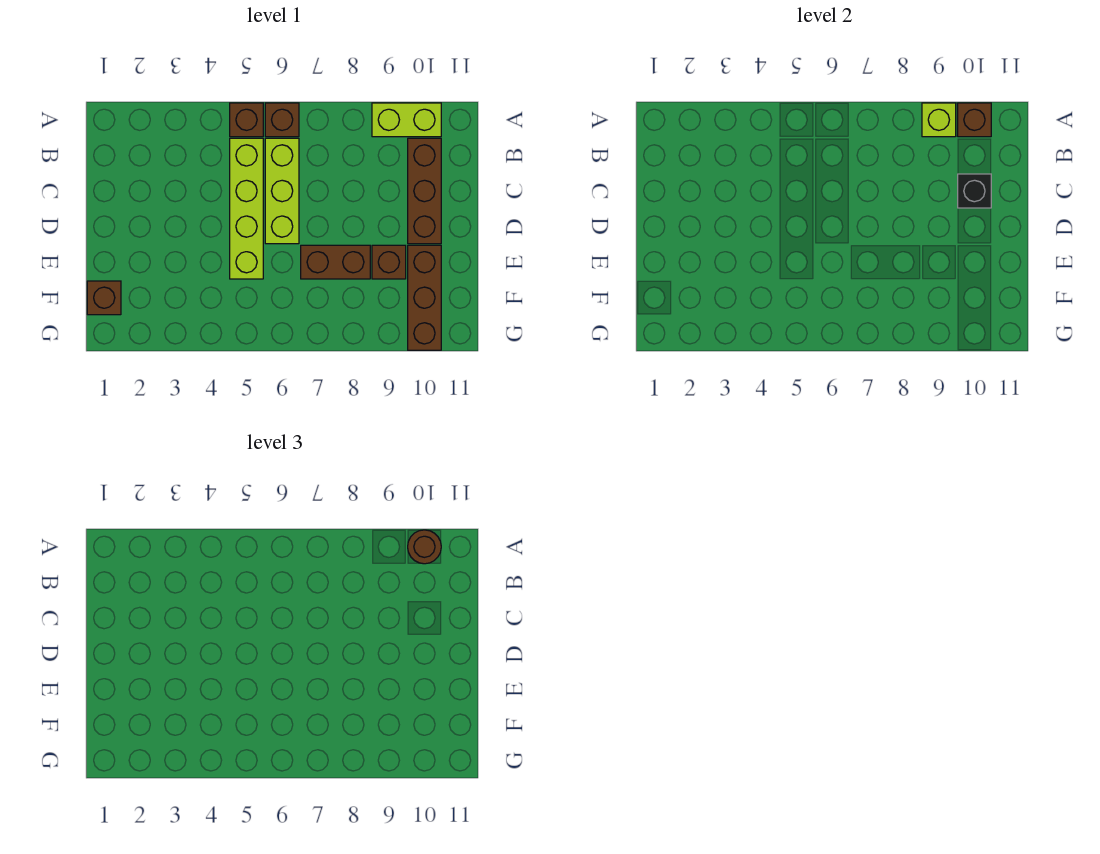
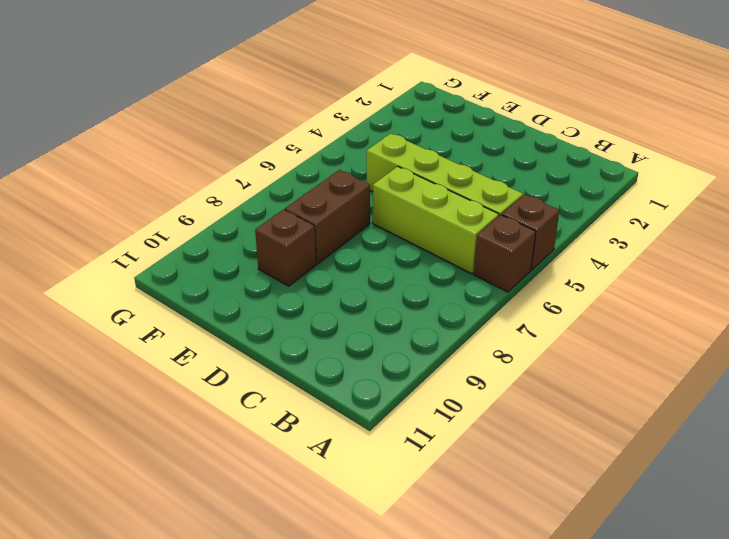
none -> lime 1x2 brick [372,103,441,137]
none -> brown 1x3 brick [408,138,441,244]
none -> brown 1x3 brick [408,245,441,350]

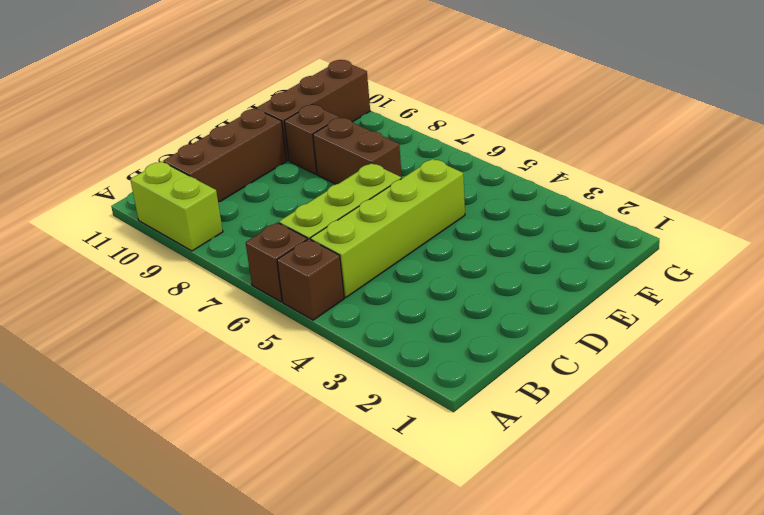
none -> brown 1x1 brick [87,281,121,315]
none -> lime 1x1 brick [922,103,956,137]
none -> brown 1x1 brick [958,103,991,137]

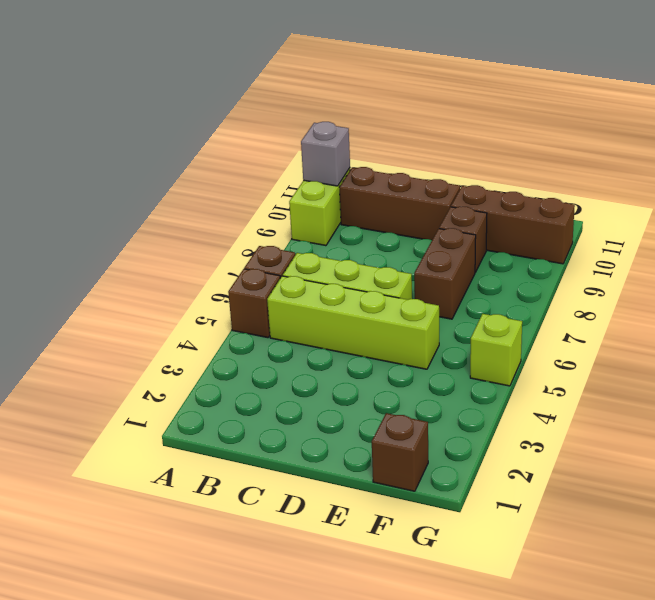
grey 1x1 brick [301,122,350,186] -> brown 1x1 brick [958,103,991,137]
lime 1x1 brick [470,314,522,386] -> lime 1x1 brick moved to [922,103,956,137]
none -> black 1x1 brick [958,174,991,208]
none -> brown 1x1 round brick [408,530,441,564]

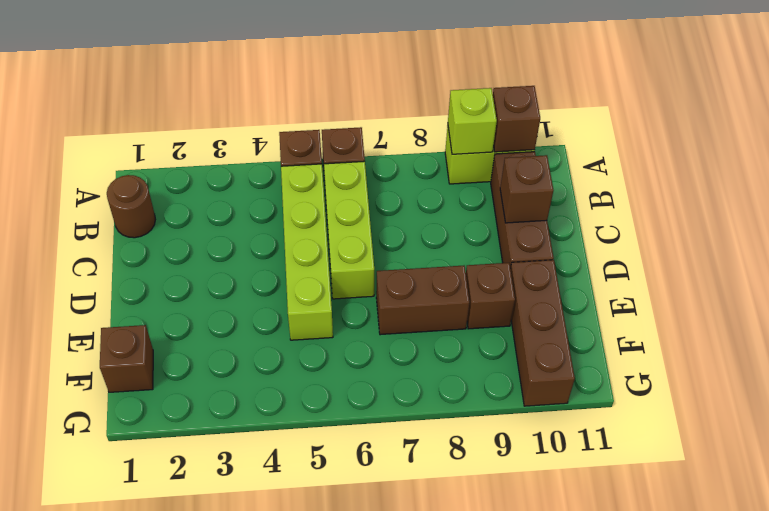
brown 1x1 round brick [107,175,155,238] -> brown 1x1 round brick moved to [408,530,441,564]
brown 1x1 brick [500,155,553,223] -> black 1x1 brick [958,174,991,208]

